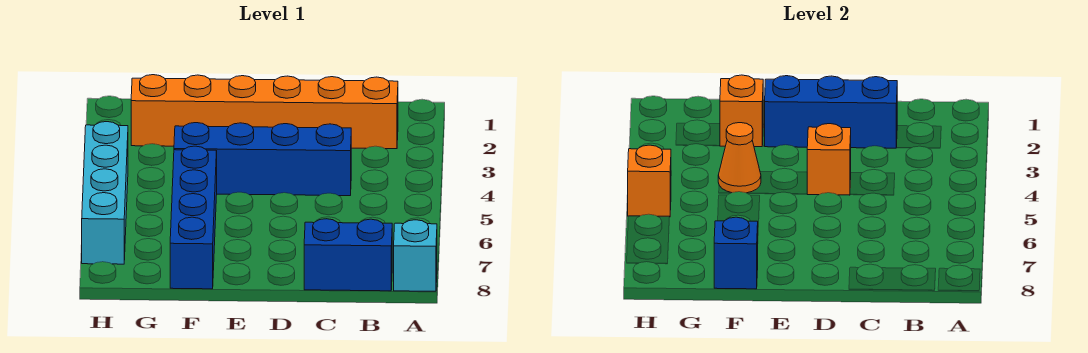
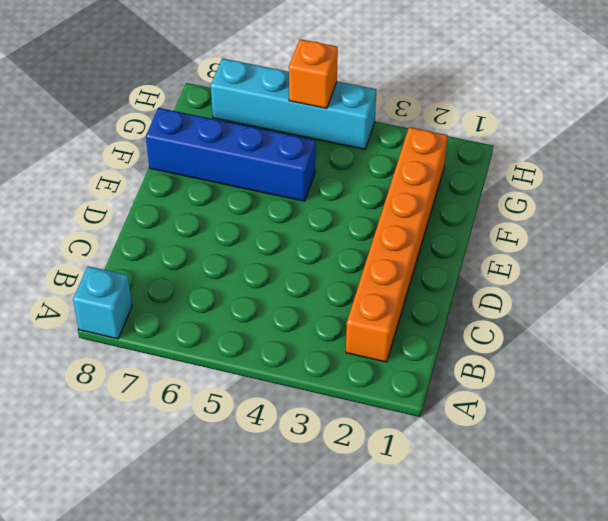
none -> blue 1x2 brick [304,219,392,291]
none -> blue 1x4 brick [174,123,351,196]
none -> blue 1x3 brick [765,76,897,148]

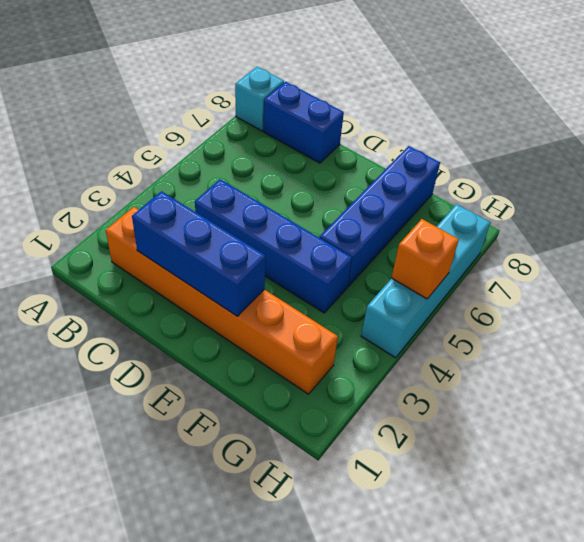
none -> orange 1x1 brick [807,124,851,195]
none -> orange 1x1 brick [720,75,763,147]
none -> orange 1x1 cone [718,123,761,193]

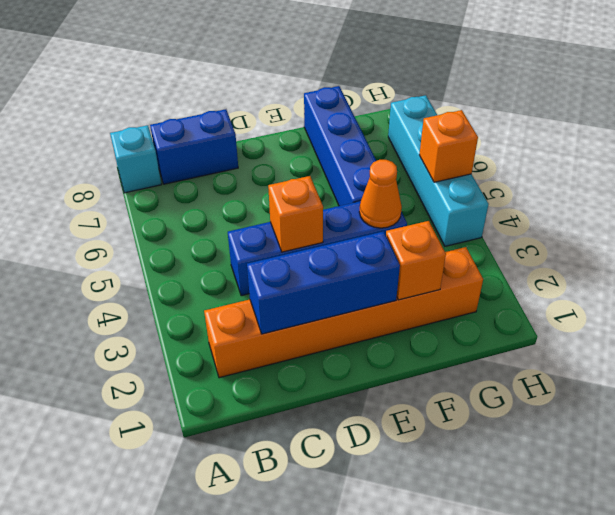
none -> blue 1x1 brick [714,217,758,289]

